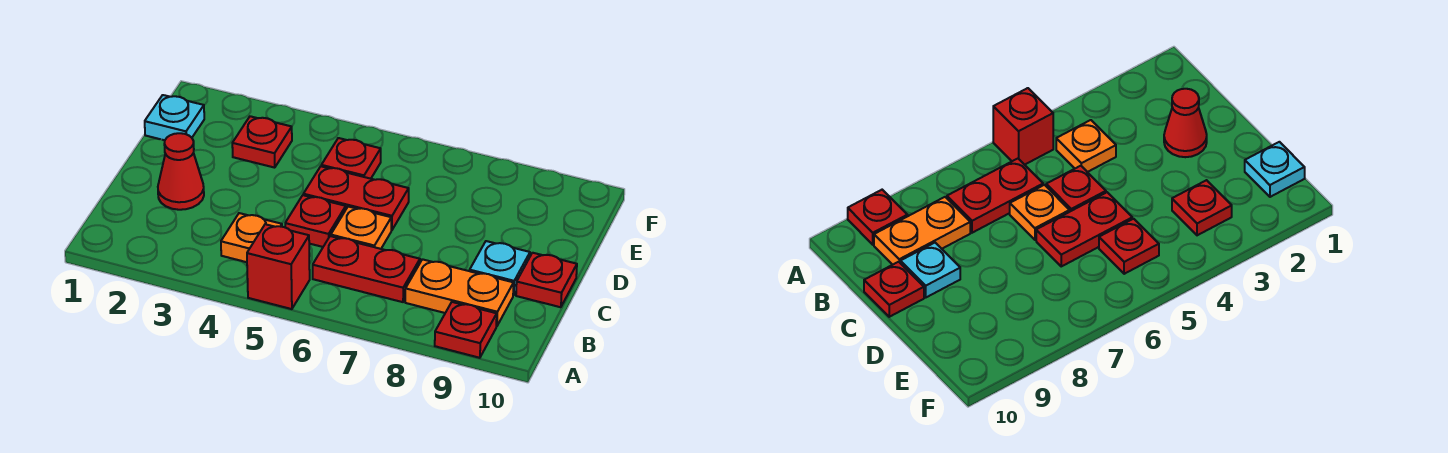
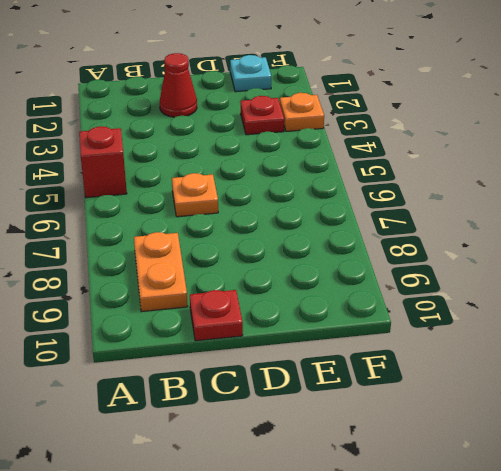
orange 1x1 plate [280,93,324,131] -> orange 1x1 plate moved to [221,213,282,262]
none -> red 1x1 plate [435,302,497,358]
none -> red 1x2 plate [313,236,420,302]
none -> red 1x1 plate [285,195,346,247]

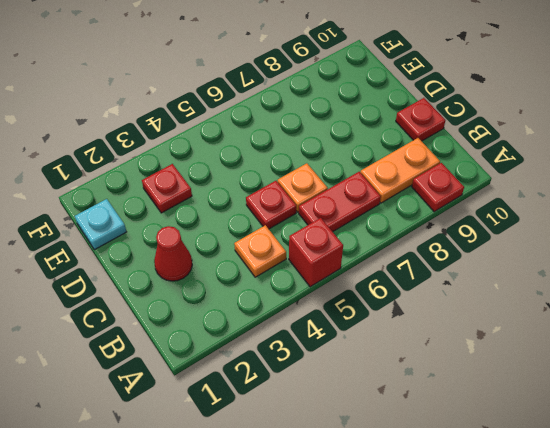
none -> cyan 1x1 plate [470,241,530,295]
none -> red 1x2 plate [303,166,409,230]
none -> red 1x1 plate [321,138,381,179]

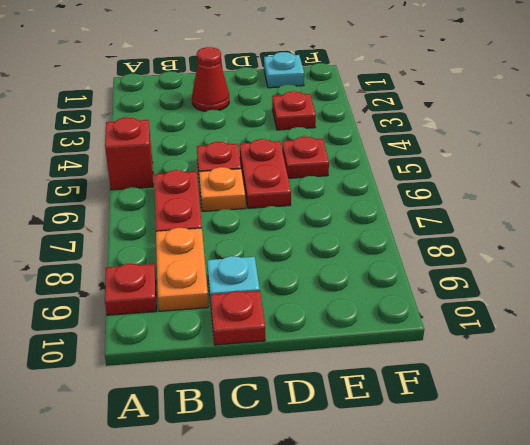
none -> orange 1x1 plate [221,213,282,262]

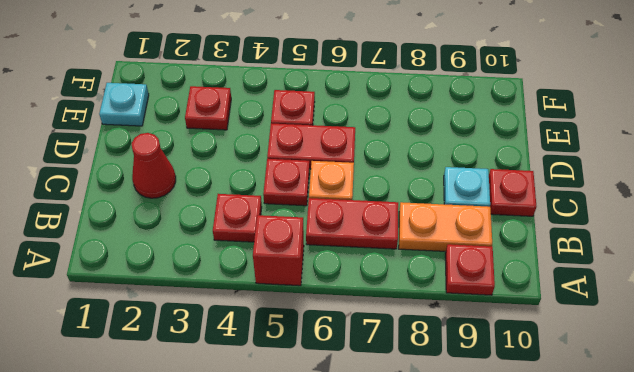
red 1x1 plate [213,194,262,242] -> orange 1x1 plate [221,213,282,262]

